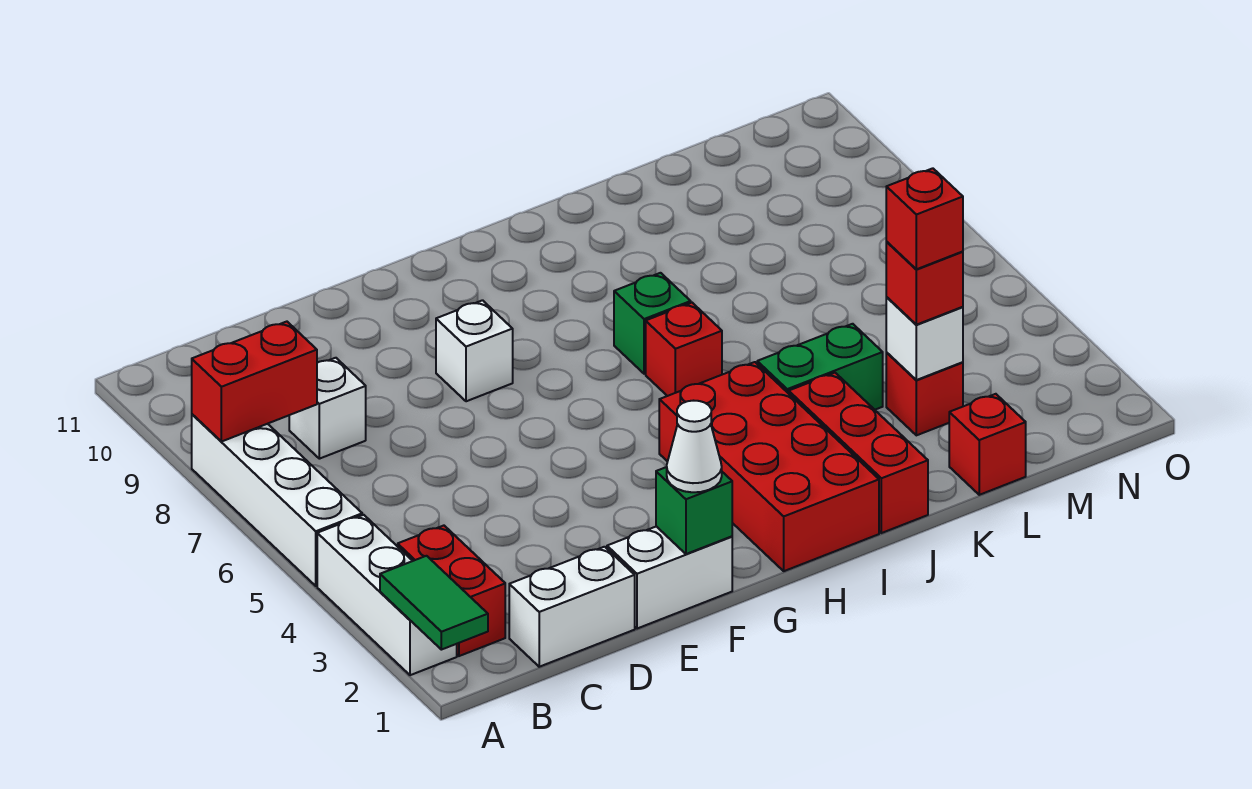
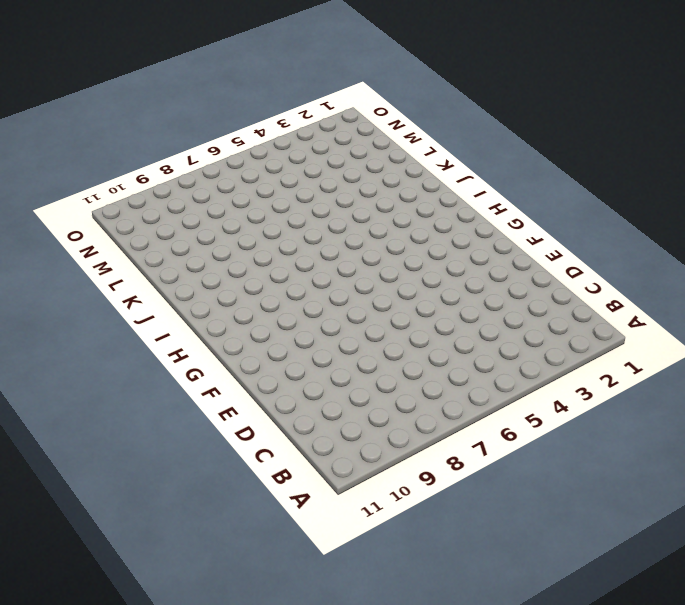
none -> white 1x3 brick [317,515,457,675]
none -> white 1x4 brick [192,414,362,586]
none -> red 1x2 brick [398,526,505,656]

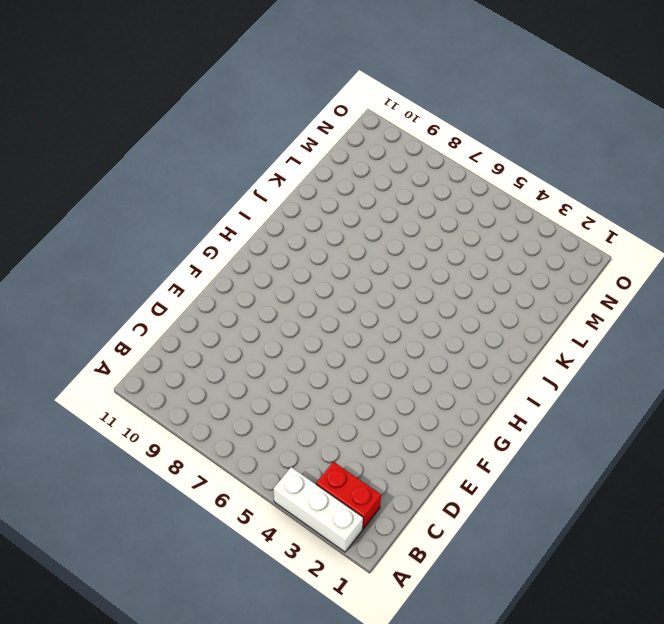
none -> white 1x4 brick [192,414,362,586]
none -> white 1x2 brick [509,547,635,667]
none -> white 1x1 brick [289,358,366,459]

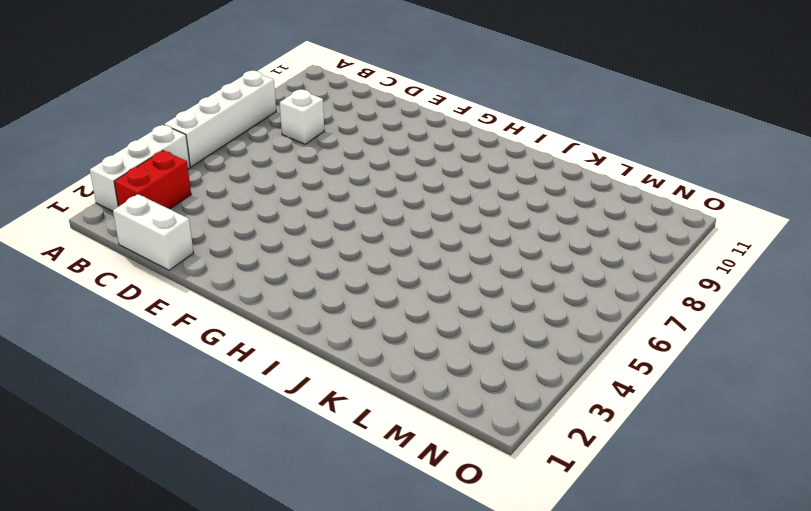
none -> white 1x2 brick [607,526,732,629]
none -> white 1x1 brick [436,300,513,401]
none -> red 2x4 brick [659,362,879,571]

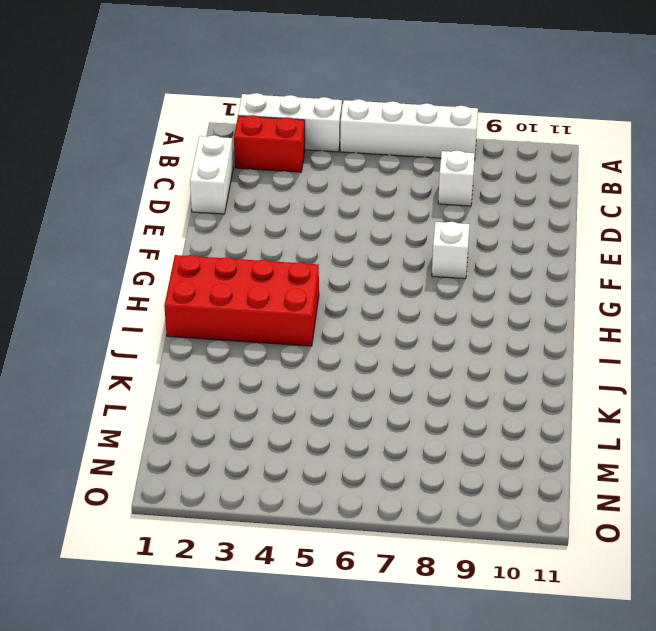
none -> white 1x2 brick [607,526,732,629]
none -> red 1x1 brick [646,303,722,396]
none -> green 1x1 brick [614,273,691,374]

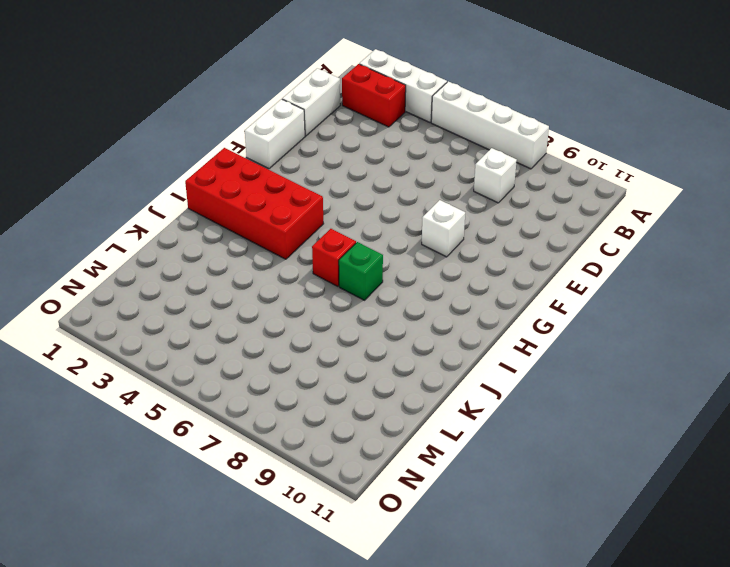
none -> red 1x3 brick [789,373,928,533]
none -> green 1x2 brick [757,324,883,410]
none -> red 1x1 brick [949,394,1026,495]

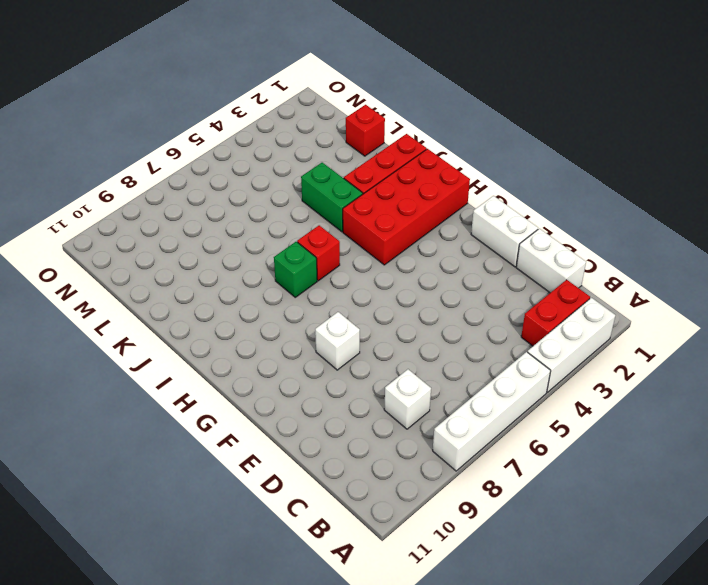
none -> red 1x1 brick [886,353,963,435]
none -> green 1x2 tile [380,556,488,650]
none -> red 1x2 brick [192,322,317,442]

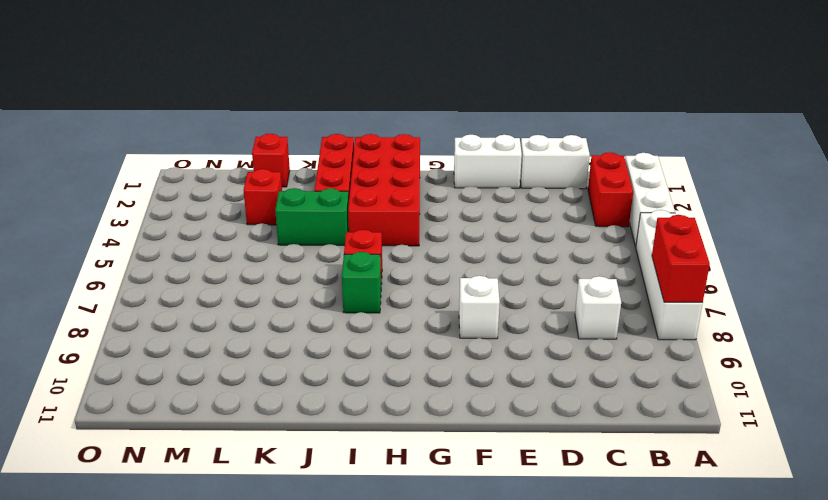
red 1x2 brick [652,215,710,302] -> red 1x2 brick turned to [192,322,317,442]
none -> green 1x2 tile [380,556,488,650]
none -> green 1x1 brick [656,467,732,554]
none -> white 1x1 brick [886,297,963,380]

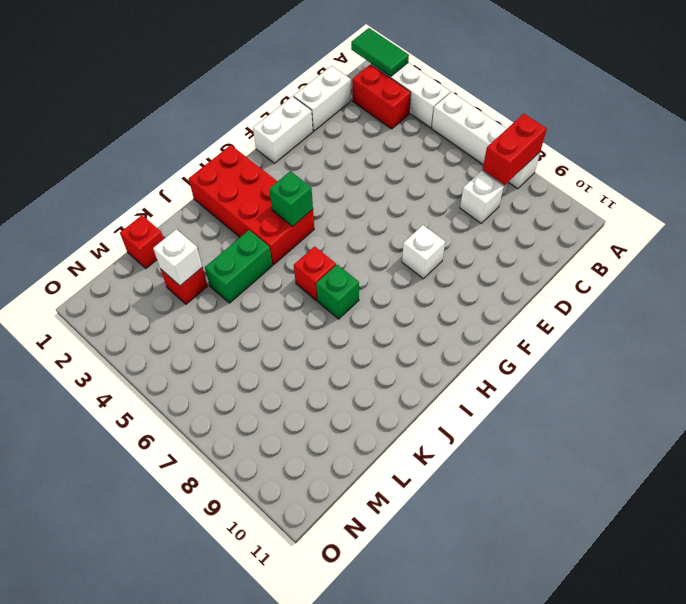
green 1x1 brick [269,171,313,226] -> green 1x1 brick moved to [656,467,732,554]
none -> red 1x3 brick [789,373,928,533]
none -> white 1x1 cone [667,401,722,492]
none -> red 1x1 brick [886,242,963,325]

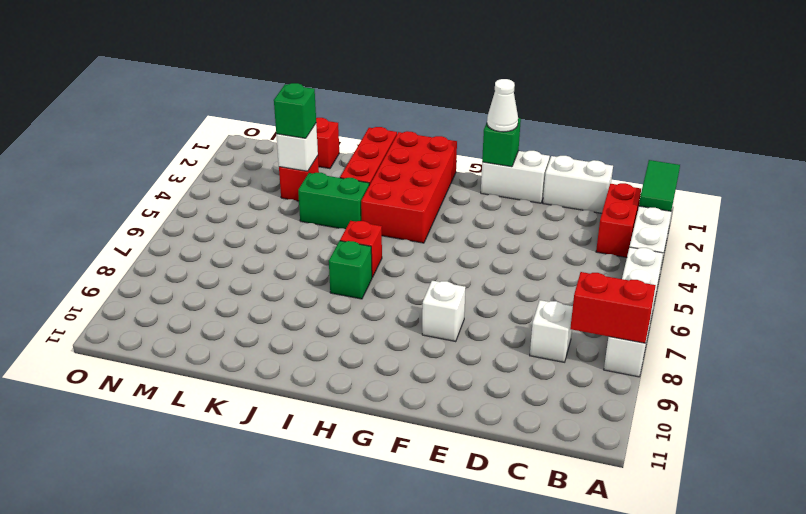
green 1x1 brick [274,83,316,138] -> red 1x1 brick [886,242,963,325]
none -> red 1x1 brick [886,168,963,269]

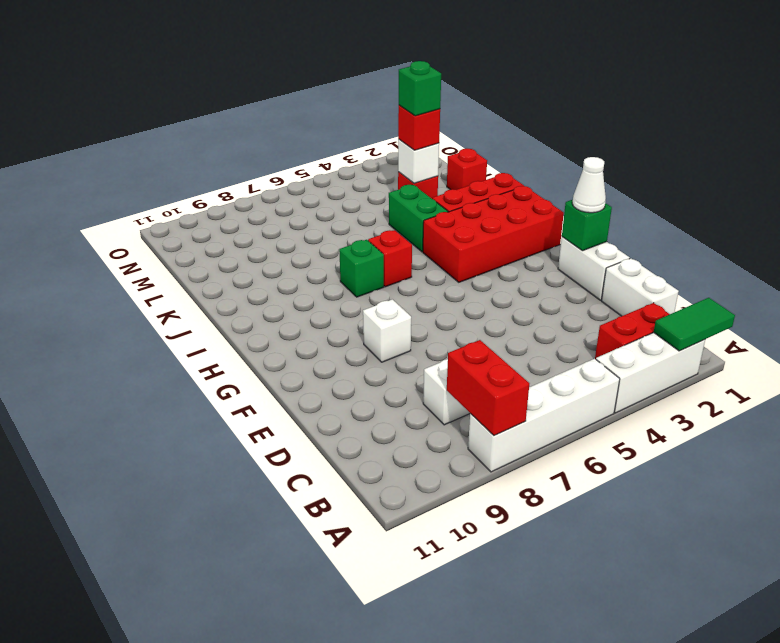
green 1x1 brick [399,61,441,116] -> red 1x1 brick [886,168,963,269]

